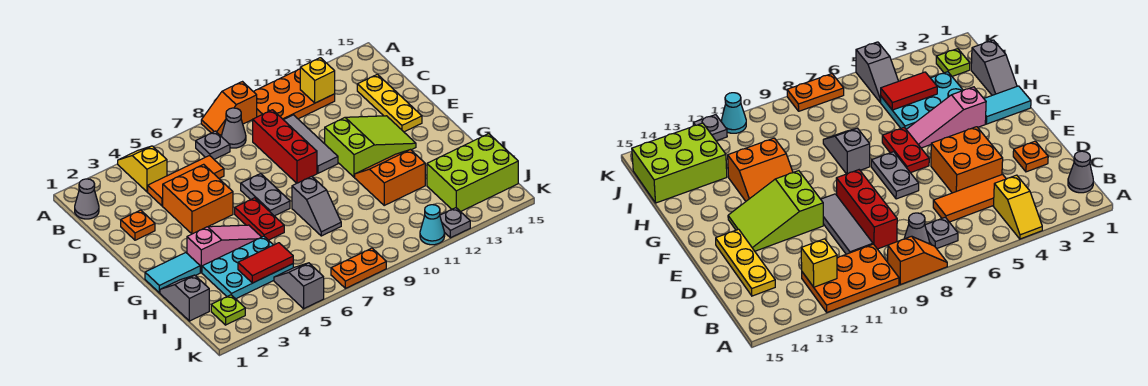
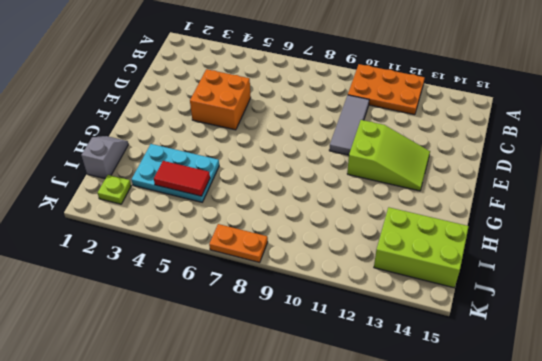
none -> yellow 1x2 slope [118,146,167,192]
none -> orange 1x2 slope [201,82,257,135]
none -> grey 1x1 cone [75,179,99,219]

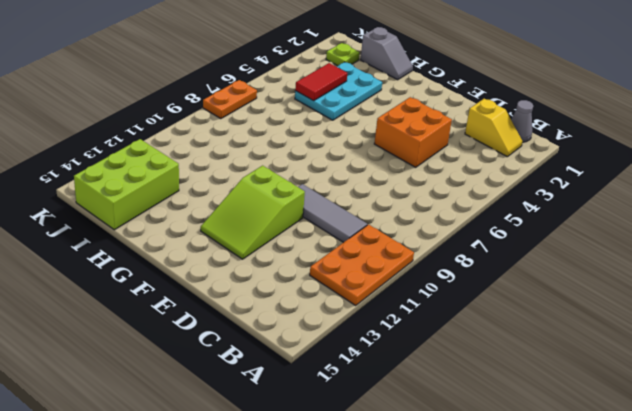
yellow 1x2 slope [465,99,523,157] -> yellow 1x2 slope moved to [118,146,167,192]
none -> orange 1x2 slope [201,82,257,135]
none -> grey 1x1 plate [196,131,230,159]
none -> grey 1x1 cone [221,108,246,148]

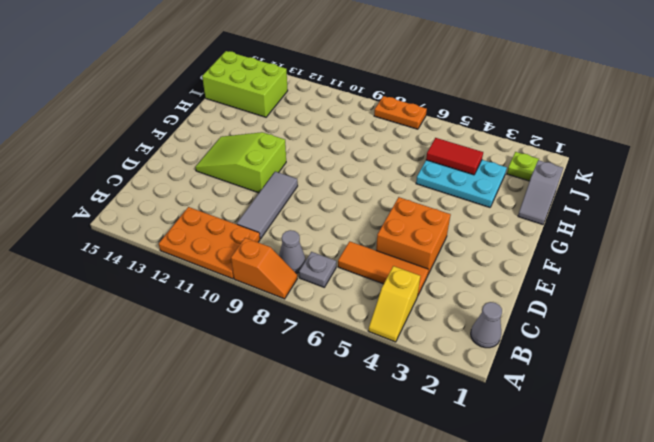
none -> red 1x3 brick [253,110,317,183]
none -> yellow 1x3 plate [357,74,422,132]
none -> orange 1x1 plate [121,210,155,240]

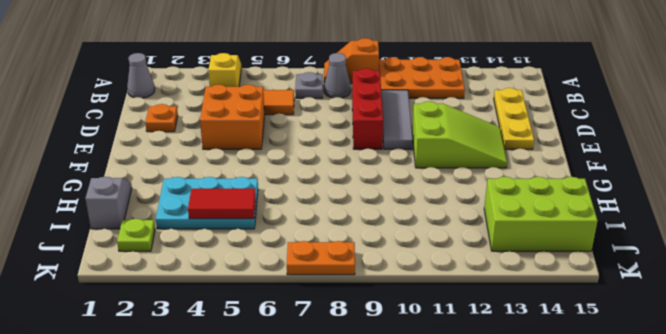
none -> grey 1x2 plate [241,174,290,216]
none -> red 1x2 plate [235,198,284,240]
none -> cyan 1x2 tile [145,253,200,293]

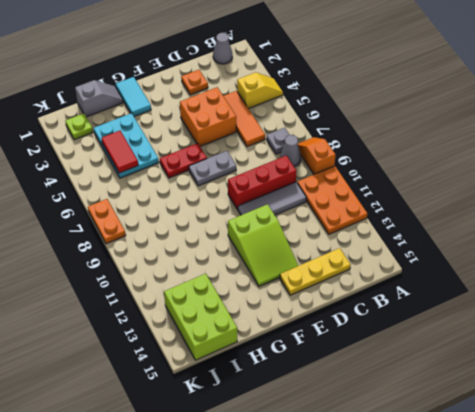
none -> pink 1x3 slope [187,225,261,272]
none -> grey 1x2 slope [292,176,341,236]
none -> orange 2x2 slope [355,150,425,205]

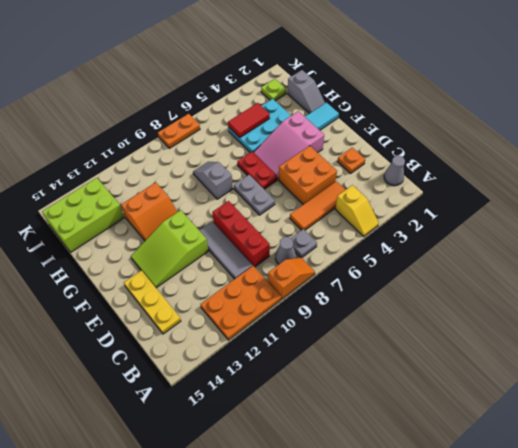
pink 2x3 slope [253,111,324,180] -> pink 1x3 slope [187,225,261,272]
none -> grey 1x2 slope [274,263,324,309]
none -> cyan 1x1 cone [420,205,445,245]
none -> grey 1x1 plate [440,208,470,238]

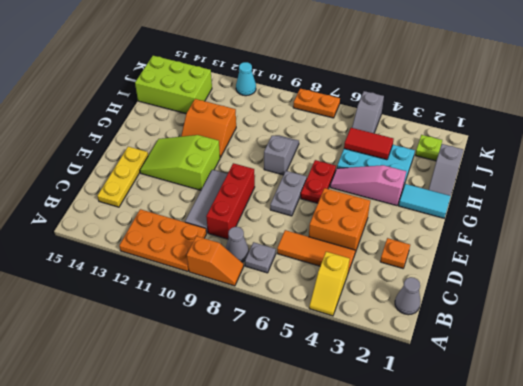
none -> grey 1x1 plate [440,208,470,238]
none -> yellow 1x1 brick [300,58,335,103]

